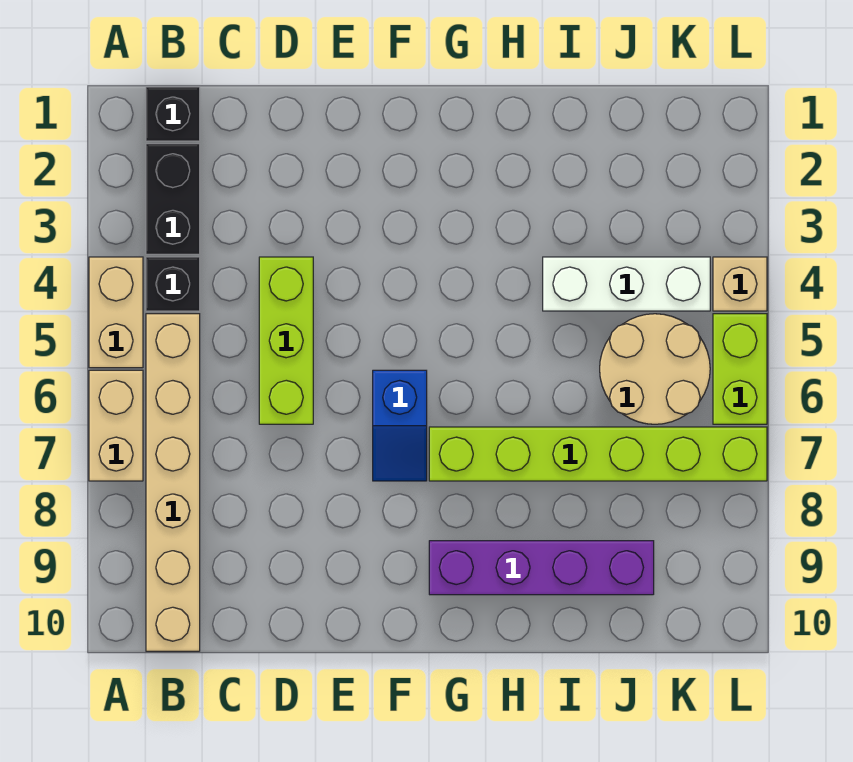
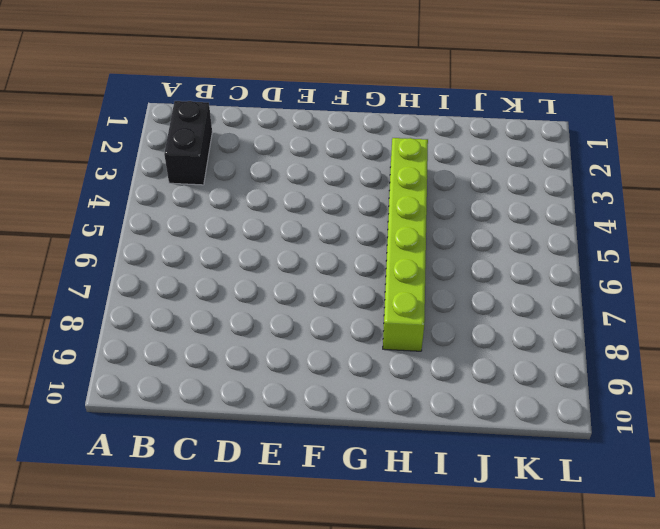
lime 1x6 brick [383,138,428,351] -> lime 1x6 brick turned to [429,427,767,481]
none -> tan 1x2 brick [89,257,143,368]
none -> tan 1x2 brick [89,370,143,481]
none -> black 1x1 brick [146,87,200,141]

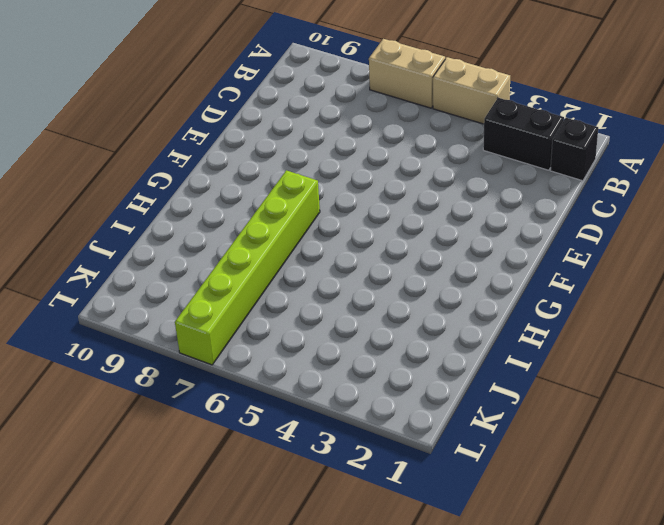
none -> black 1x1 brick [146,257,200,311]
none -> tan 1x6 brick [146,314,200,651]
none -> lime 1x3 brick [259,257,313,424]

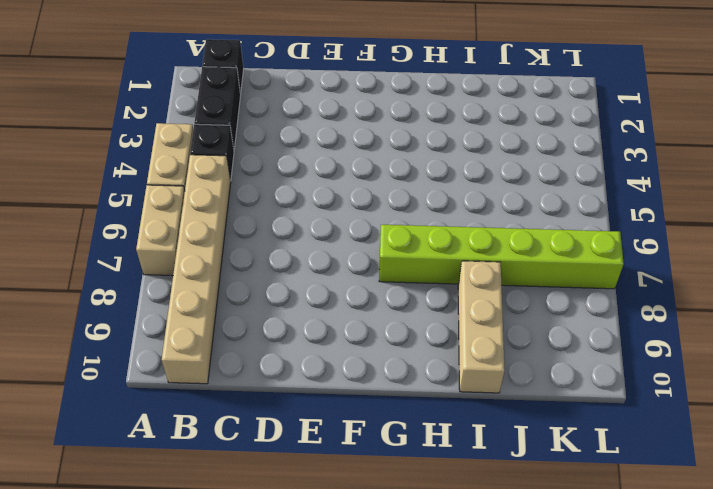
tan 1x3 brick [458,261,505,393] -> purple 1x4 brick [429,541,654,595]
none -> lime 1x3 brick [259,257,313,424]
none -> blue 1x2 slope [373,370,427,481]
none -> white 1x3 brick [543,257,710,311]

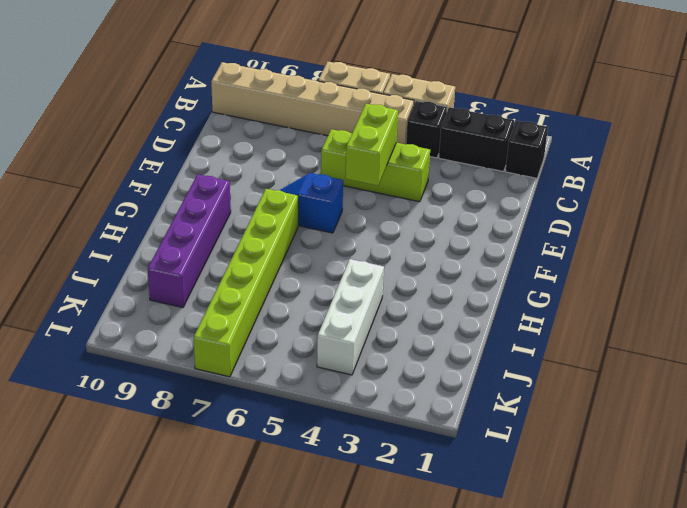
lime 1x2 brick [345,104,398,185] -> lime 1x2 brick turned to [713,314,767,424]
none -> tan 2x2 round brick [600,314,710,424]
none -> tan 1x1 brick [713,257,767,311]

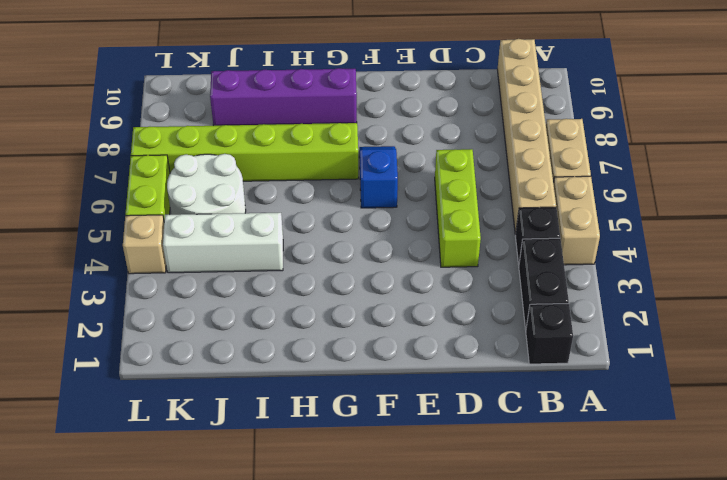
white 2x2 round brick [167,154,246,215] -> tan 2x2 round brick [600,314,710,424]

